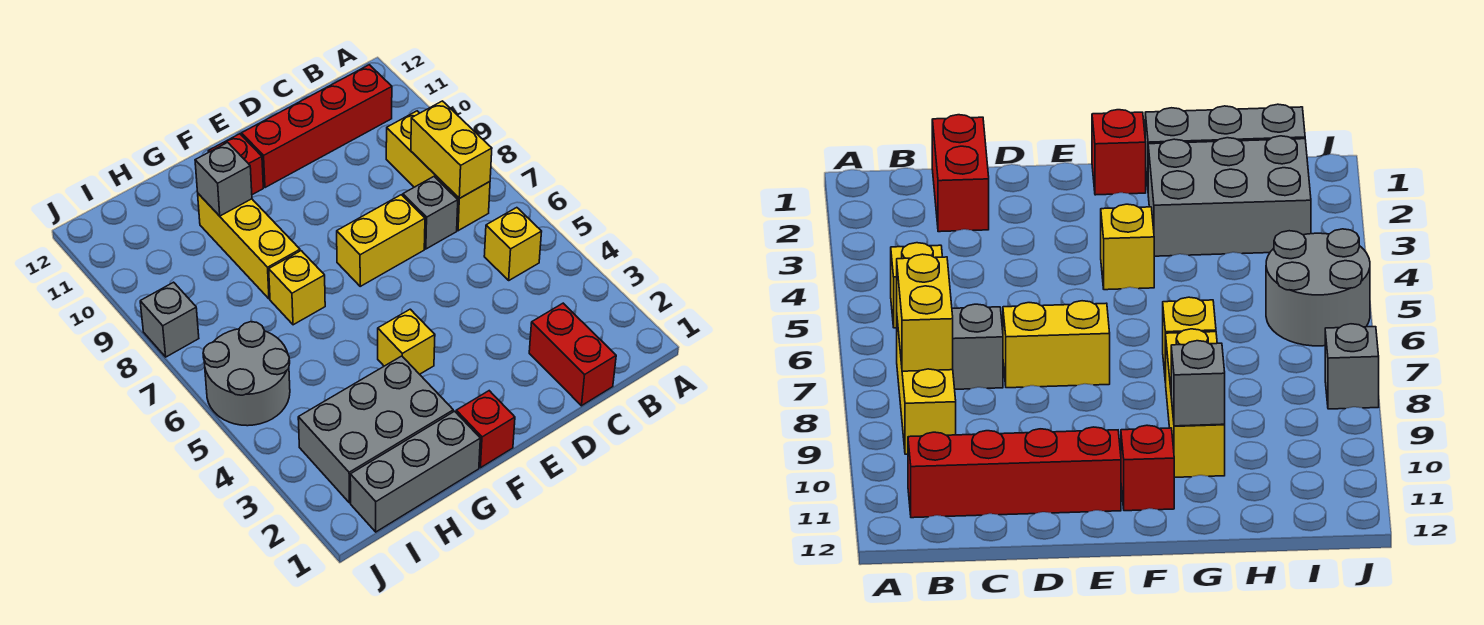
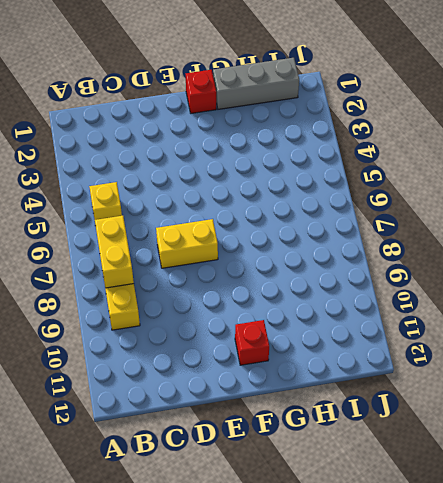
none -> red 1x4 brick [242,65,392,188]
none -> red 1x2 brick [529,303,616,406]
none -> grey 1x1 brick [403,177,458,249]

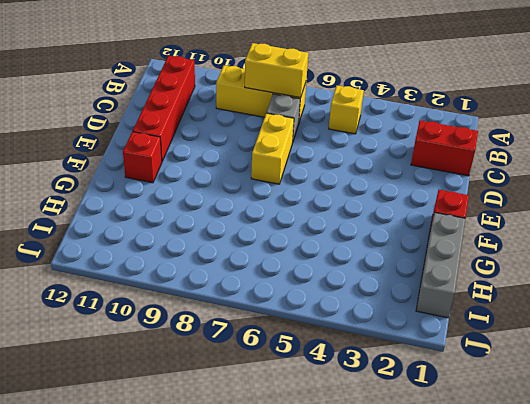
none -> yellow 1x1 brick [378,309,435,374]
none -> grey 2x3 brick [298,356,453,503]
none -> yellow 1x1 brick [269,251,325,325]

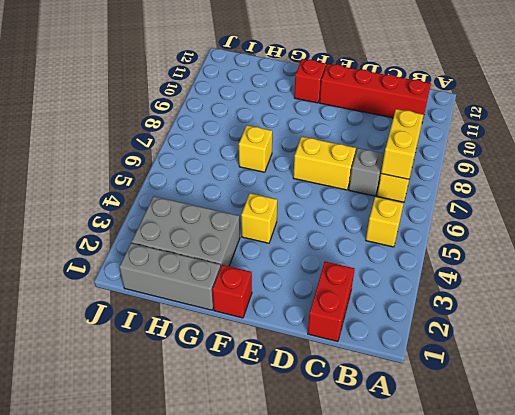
none -> yellow 1x3 brick [198,194,300,299]
none -> grey 2x2 round brick [203,322,290,426]
none -> grey 1x1 brick [140,282,199,357]

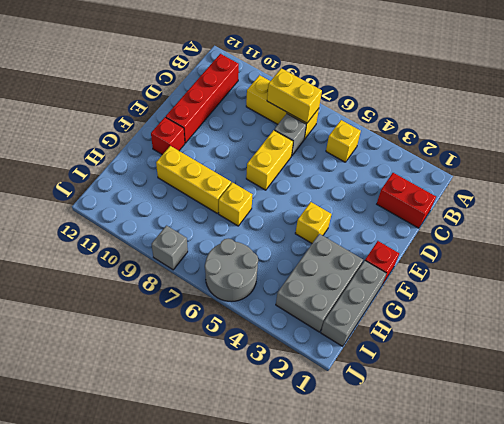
none -> grey 1x1 brick [195,142,252,216]

